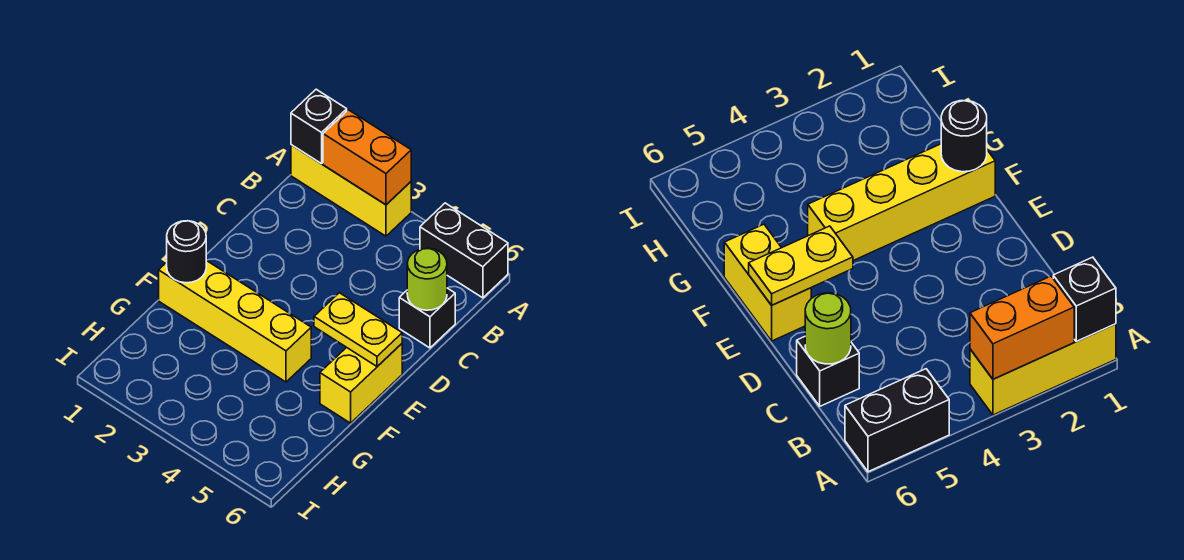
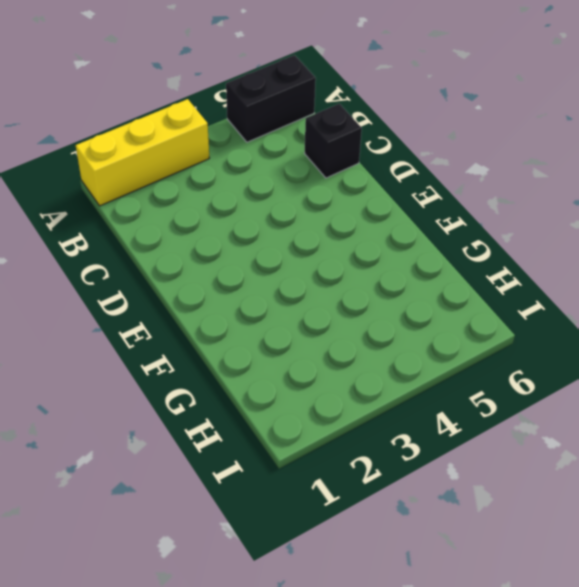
none -> yellow 1x2 brick [320,344,402,423]
none -> yellow 1x4 brick [159,261,311,382]

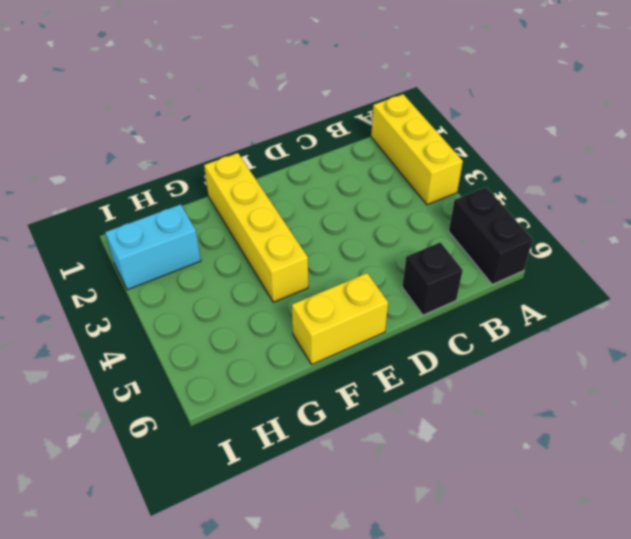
cyan 1x2 brick [105,204,201,290] -> none
none -> black 1x1 brick [291,89,347,164]
none -> orange 1x2 brick [323,110,411,205]

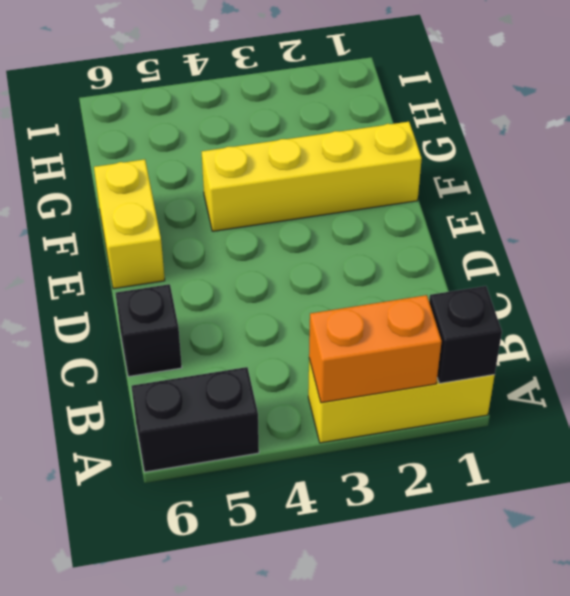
none -> lime 1x1 round brick [407,248,447,310]
none -> yellow 1x2 plate [314,293,402,366]

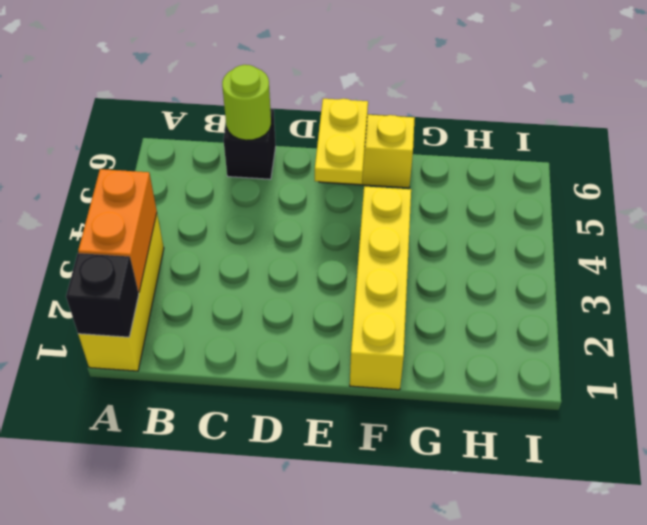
none -> black 1x2 brick [420,203,508,298]
none -> black 1x1 round brick [167,221,206,283]

